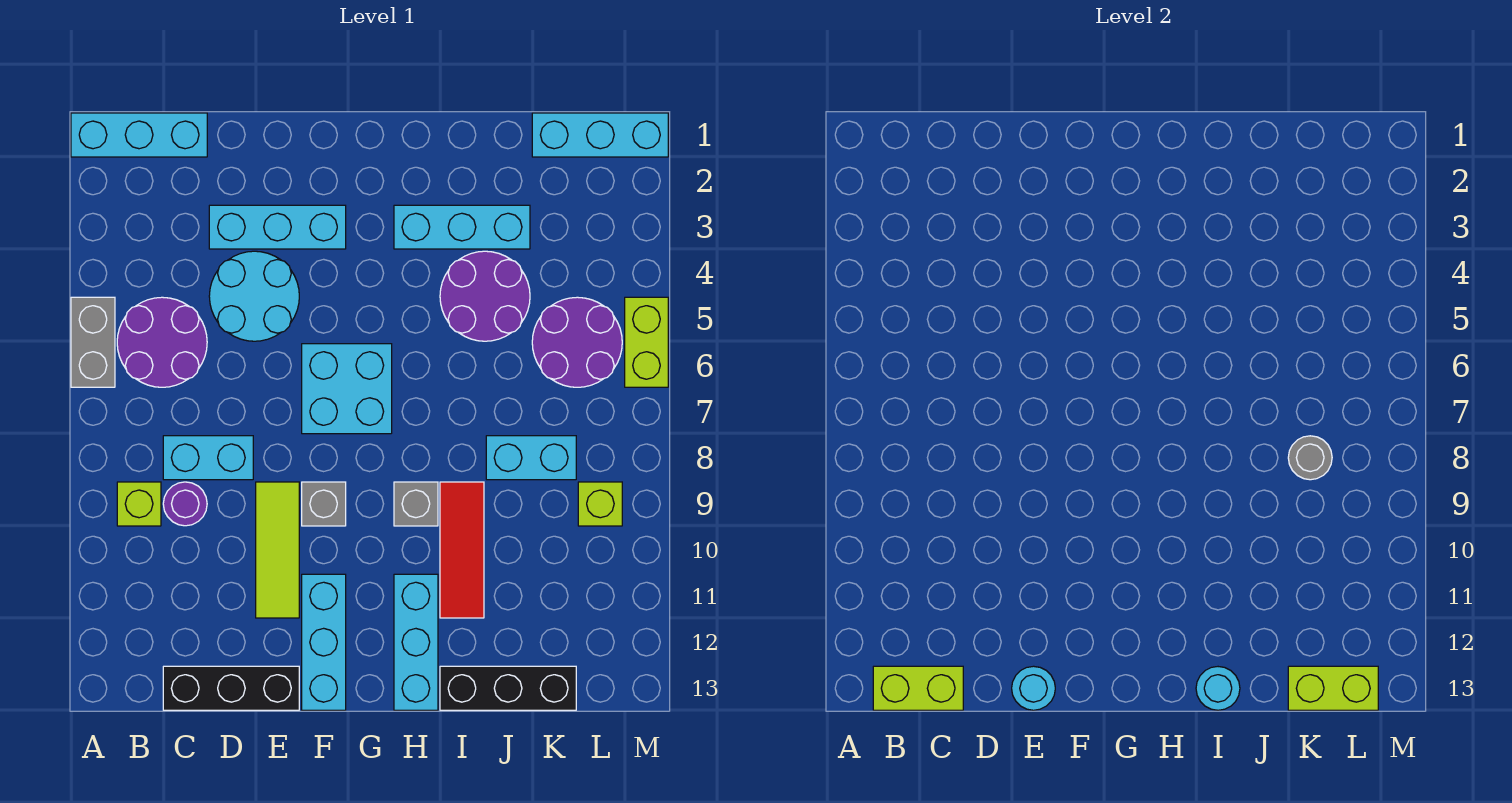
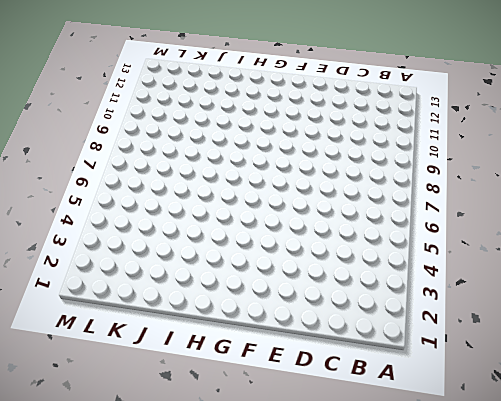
none -> cyan 1x3 brick [71,113,207,157]
none -> grey 1x2 brick [71,297,115,387]
none -> purple 2x2 round brick [117,297,207,387]

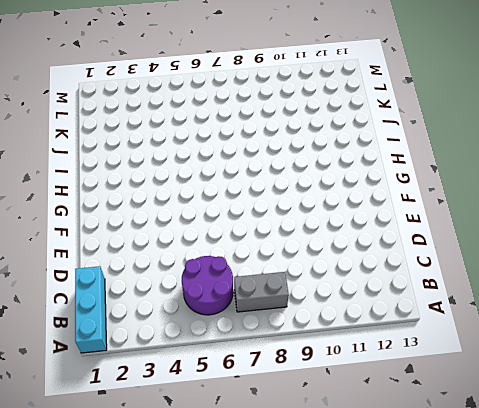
grey 1x2 brick [234,272,289,312] -> grey 1x2 brick moved to [71,297,115,387]
none -> lime 1x1 brick [117,482,161,526]
none -> cyan 1x2 brick [163,436,253,480]
none -> purple 1x1 round brick [163,482,207,526]

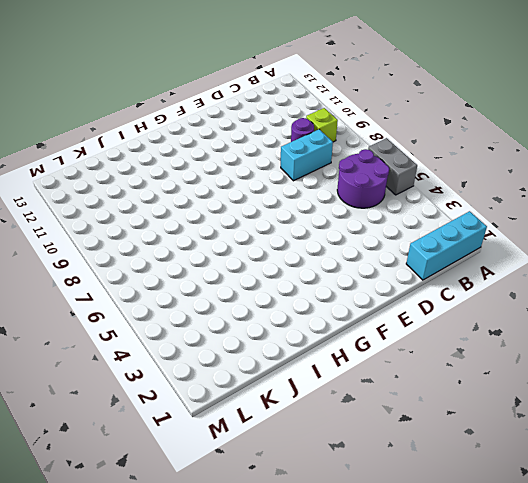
none -> black 1x3 brick [163,666,299,710]
none -> cyan 1x3 brick [209,205,346,249]
none -> cyan 2x2 round brick [209,251,299,341]

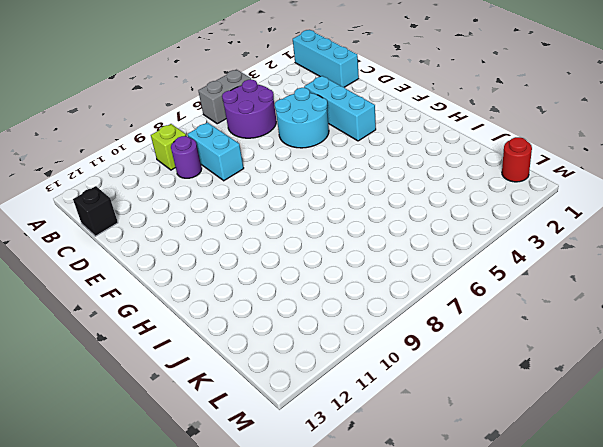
black 1x1 brick [73,186,118,236] -> black 1x3 brick [163,666,299,710]
red 1x1 round brick [502,137,532,182] -> cyan 1x3 brick [532,113,668,157]
none -> lime 1x3 tile [256,482,299,618]
none -> cyan 2x2 brick [302,344,392,434]
none -> grey 1x1 brick [302,482,346,526]

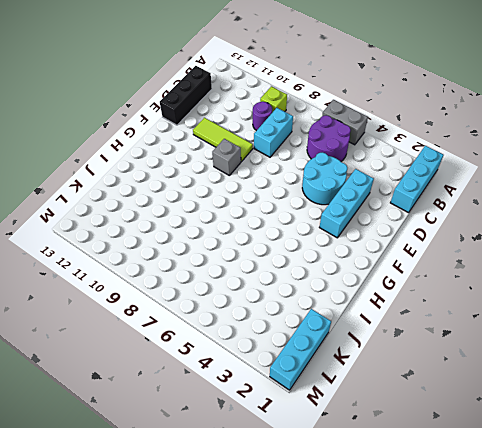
none -> cyan 2x2 brick [302,344,392,434]
none -> cyan 1x3 brick [302,574,346,710]
none -> cyan 1x3 brick [394,205,530,249]

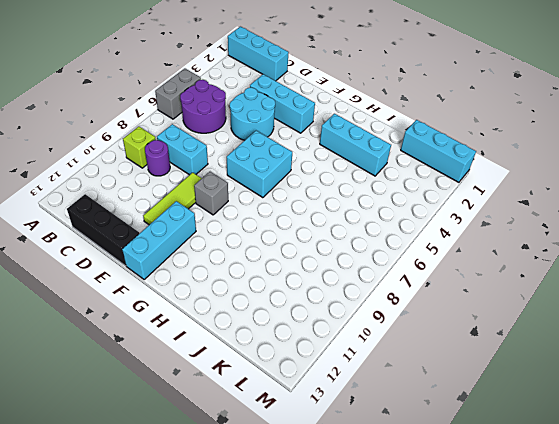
none -> grey 1x1 brick [394,482,438,526]
none -> cyan 1x3 brick [394,574,438,710]
none -> purple 2x2 round brick [440,251,530,341]

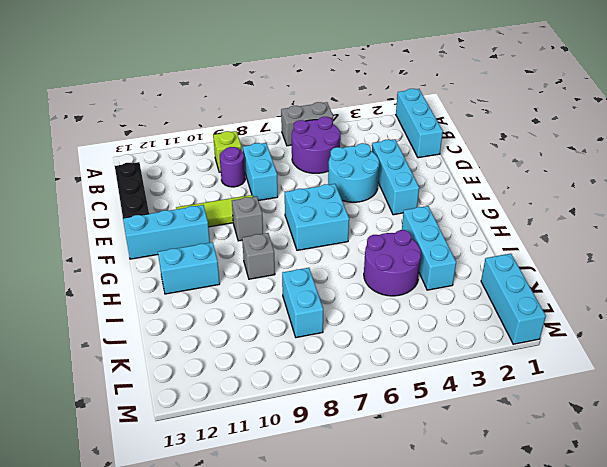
cyan 1x2 brick [158,242,220,294] -> cyan 1x3 brick [394,574,438,710]
none -> red 1x3 tile [440,482,484,618]
none -> black 1x3 brick [440,666,576,710]
none -> purple 2x2 round brick [532,297,622,387]

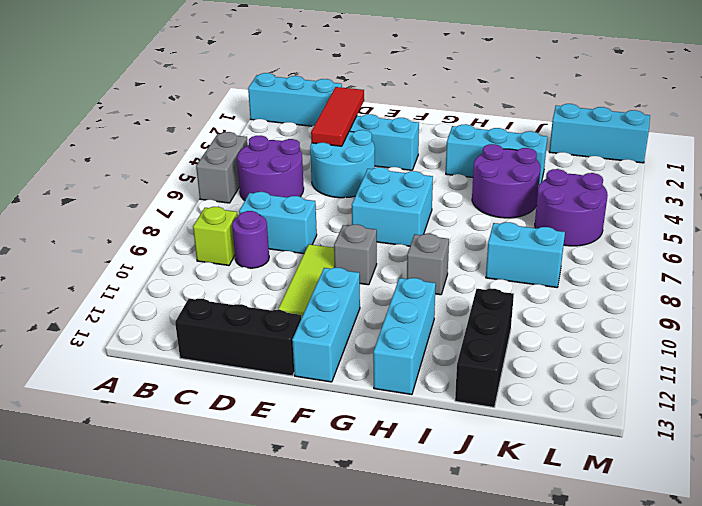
red 1x3 tile [311,87,364,146] -> red 1x3 tile moved to [440,482,484,618]
black 1x3 brick [455,289,514,407] -> black 1x3 brick turned to [440,666,576,710]
none -> lime 1x1 brick [578,482,622,526]
none -> lime 1x2 brick [625,297,668,387]
none -> lime 1x2 brick [873,666,963,710]

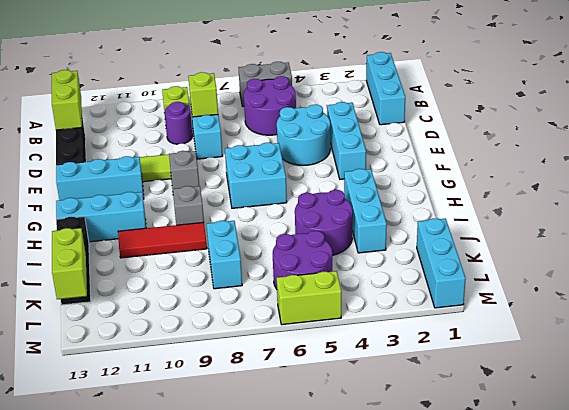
lime 1x1 brick [188,72,218,117] -> lime 1x1 brick moved to [578,482,622,526]
none -> cyan 1x1 round brick [1012,666,1055,710]
none -> cyan 1x1 round brick [1196,667,1240,710]
none -> grey 1x1 round brick [1288,436,1332,480]

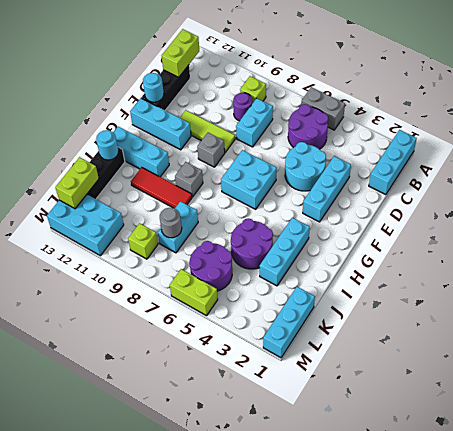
cyan 2x3 brick [47,194,124,256] -> none

